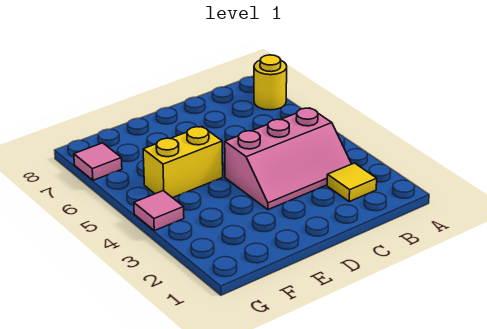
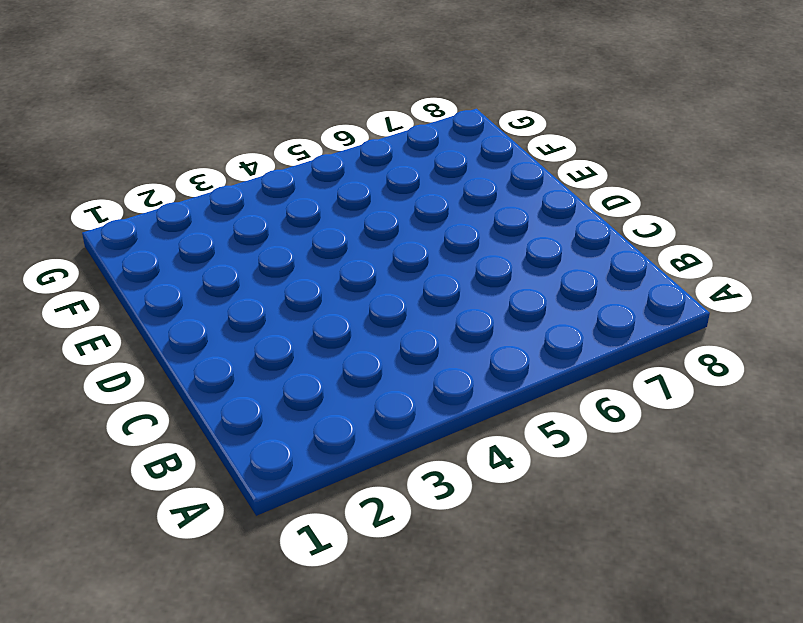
none -> yellow 1x1 round brick [254,55,287,110]
none -> yellow 1x1 tile [327,163,377,201]

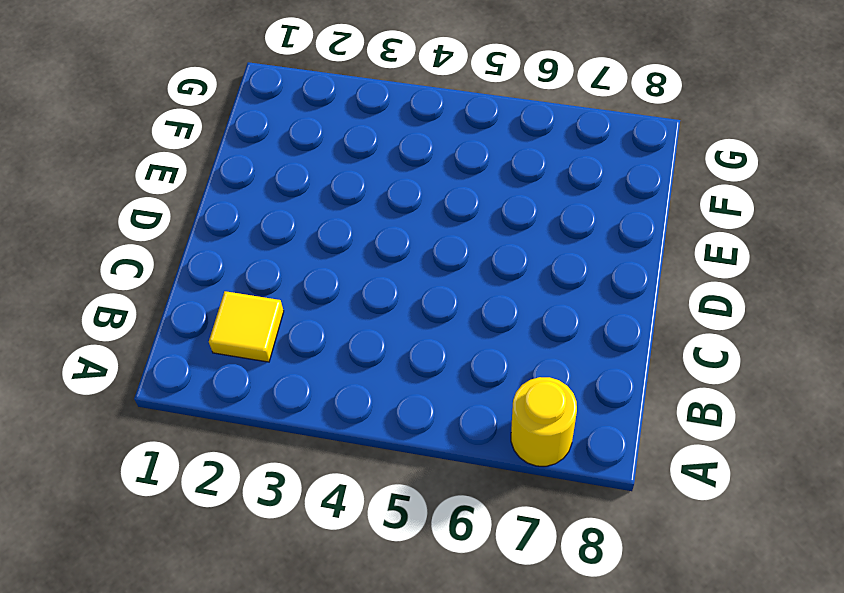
none -> pink 2x3 slope [225,108,351,210]
none -> yellow 1x2 brick [143,127,223,198]

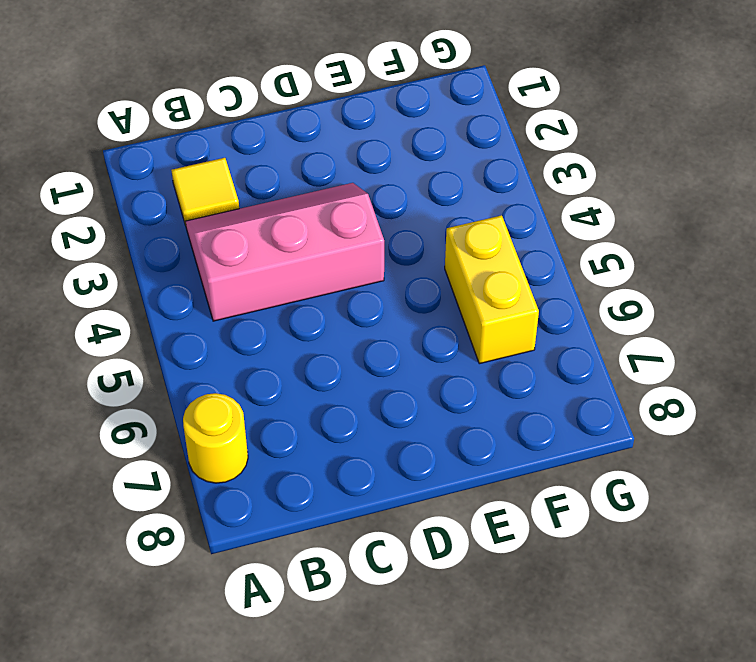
yellow 1x2 brick [445,215,539,364] -> yellow 1x2 brick turned to [143,127,223,198]
none -> pink 1x1 tile [134,191,184,231]
none -> pink 1x1 tile [74,143,122,180]

